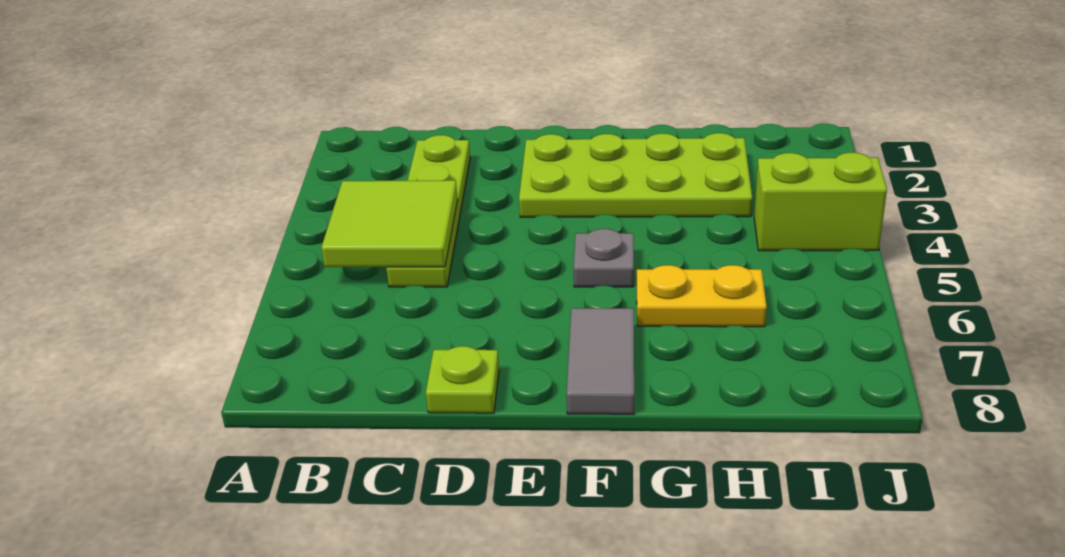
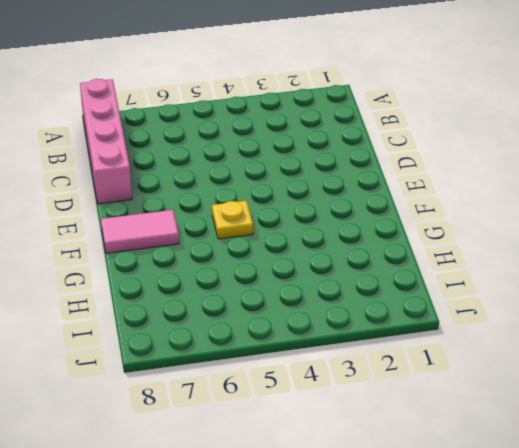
pink 1x4 brick [80,79,132,204] -> lime 1x1 plate [426,346,499,413]
yellow 1x1 plate [212,201,253,239] -> grey 1x1 plate [574,229,634,287]
pink 1x2 tile [101,210,179,253] -> grey 1x2 tile [566,308,634,414]
none -> lime 1x4 plate [386,135,470,287]
none -> lime 2x4 plate [519,133,752,217]

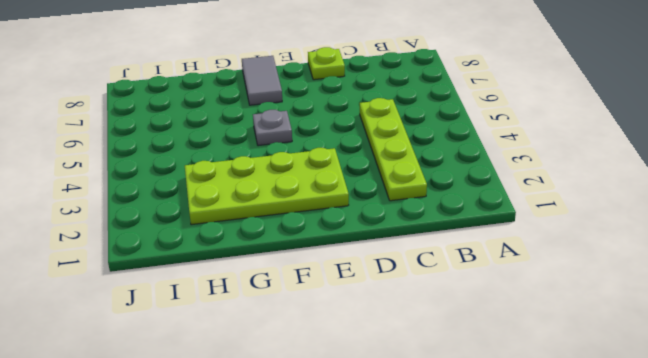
none -> yellow 1x2 plate [637,265,767,327]
none -> lime 1x2 brick [754,153,887,251]

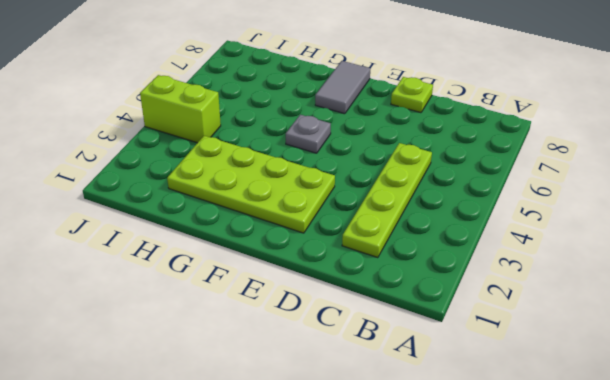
none -> yellow 1x2 plate [637,265,767,327]
none -> lime 2x2 tile [321,180,458,267]

